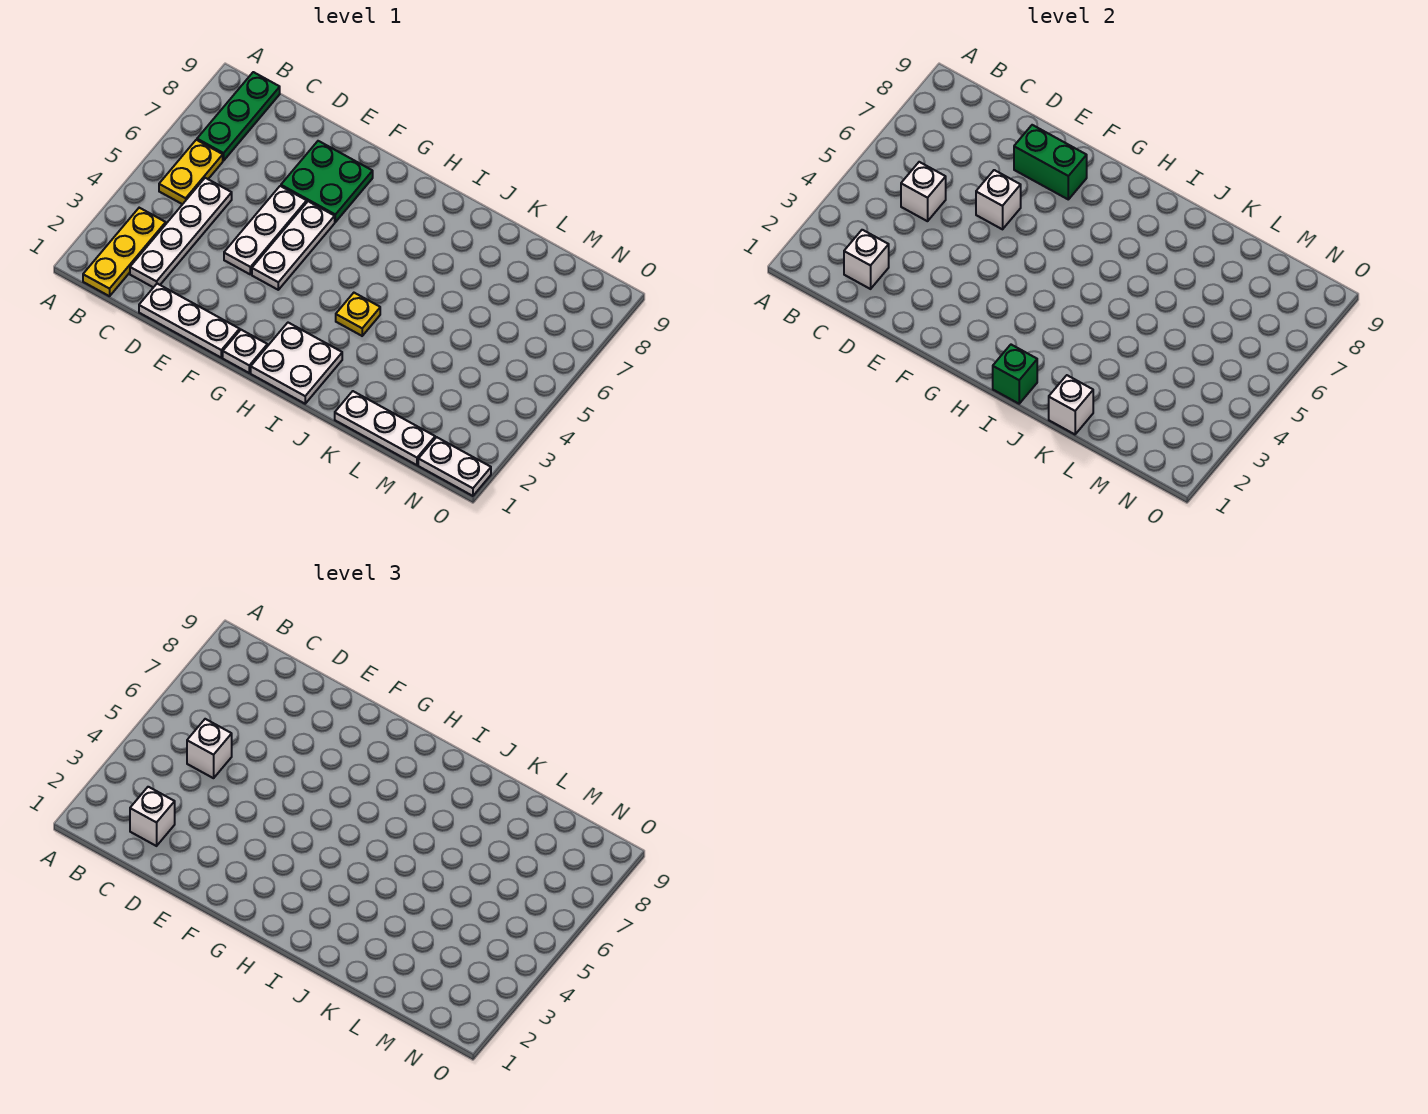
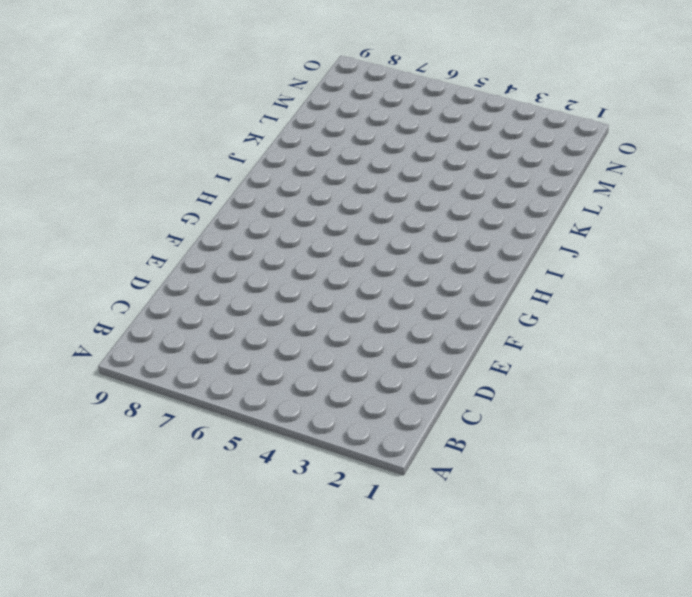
none -> yellow 1x3 plate [83,208,166,296]
none -> yellow 1x2 plate [159,140,223,204]
none -> green 1x3 plate [197,72,280,161]

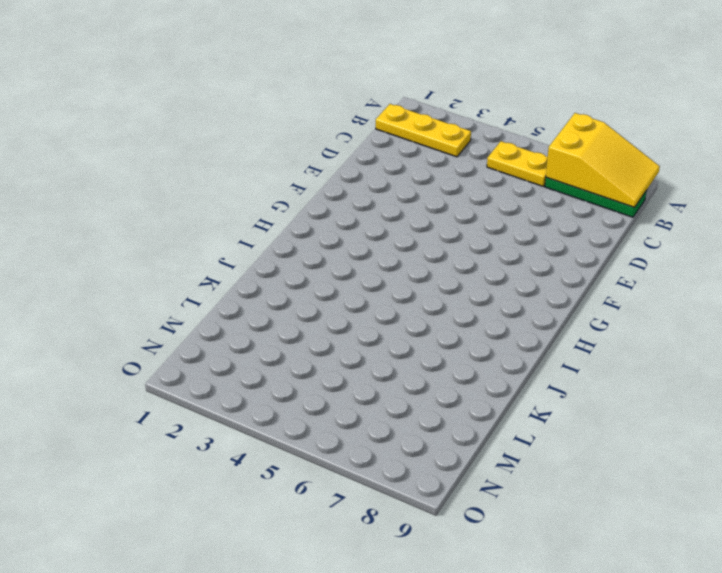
yellow 2x3 slope [546,113,660,207] -> none
none -> white 1x4 plate [130,178,232,287]
none -> white 1x3 plate [139,284,240,358]
none -> white 1x3 plate [224,186,307,274]

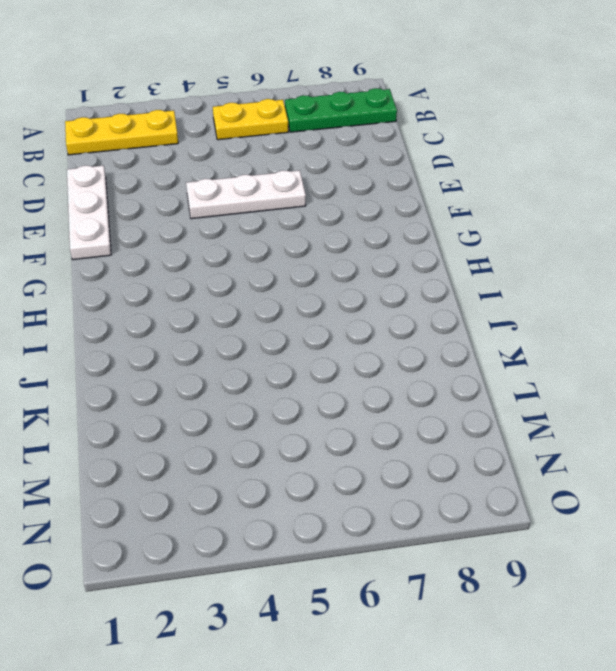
none -> white 1x4 plate [130,178,232,287]
none -> green 2x2 plate [281,141,373,222]
none -> white 1x3 plate [252,201,335,290]

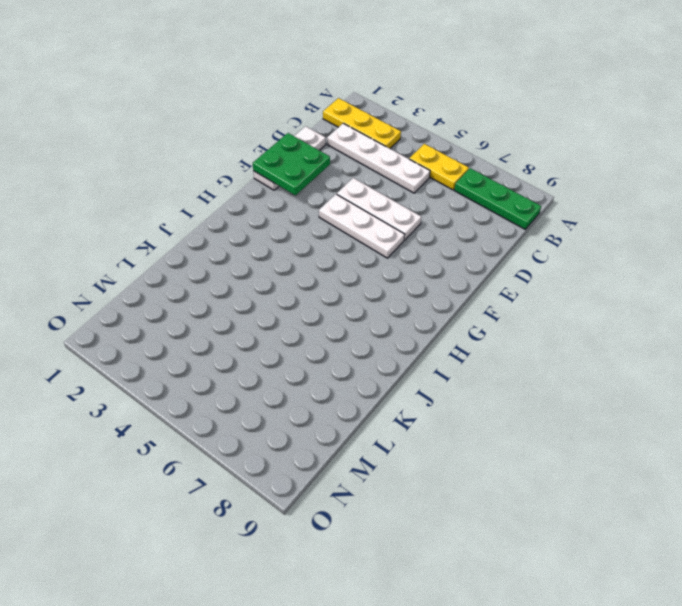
green 2x2 plate [253,133,330,195] -> green 2x2 plate moved to [281,141,373,222]
none -> white 1x1 plate [223,330,267,373]
none -> white 2x2 plate [251,323,342,404]
none -> yellow 1x1 plate [336,293,380,336]

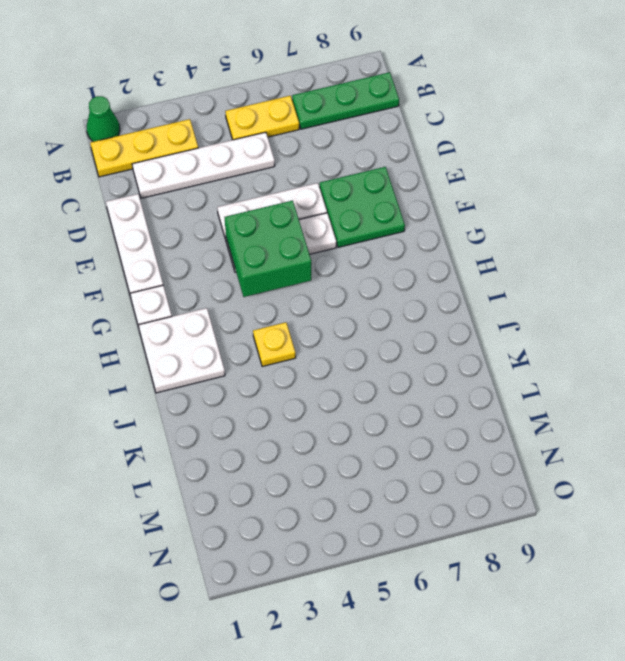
green 1x1 cone [86,96,120,142] -> none
green 2x2 brick [225,201,311,297] -> none
none -> white 1x3 plate [335,391,435,465]
none -> white 1x2 plate [418,437,491,496]
none -> white 1x1 brick [844,230,889,289]

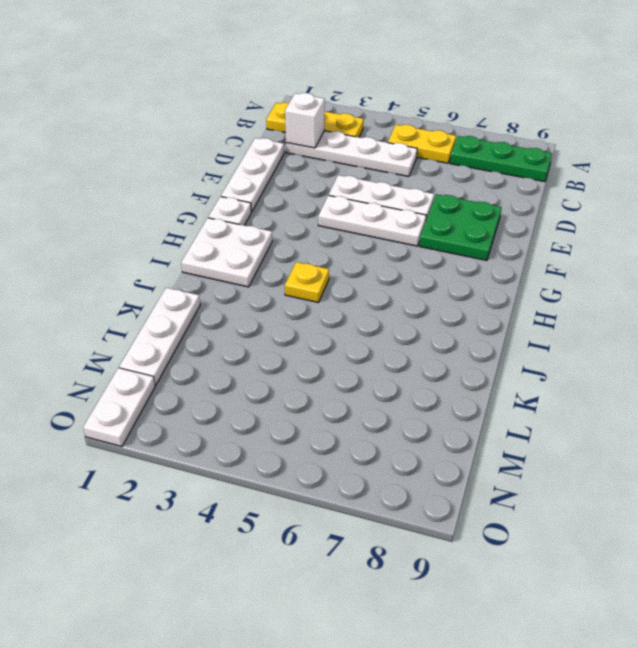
none -> white 1x1 brick [901,162,946,221]
none -> white 1x1 brick [976,170,1021,229]
none -> green 1x2 brick [1014,125,1087,199]

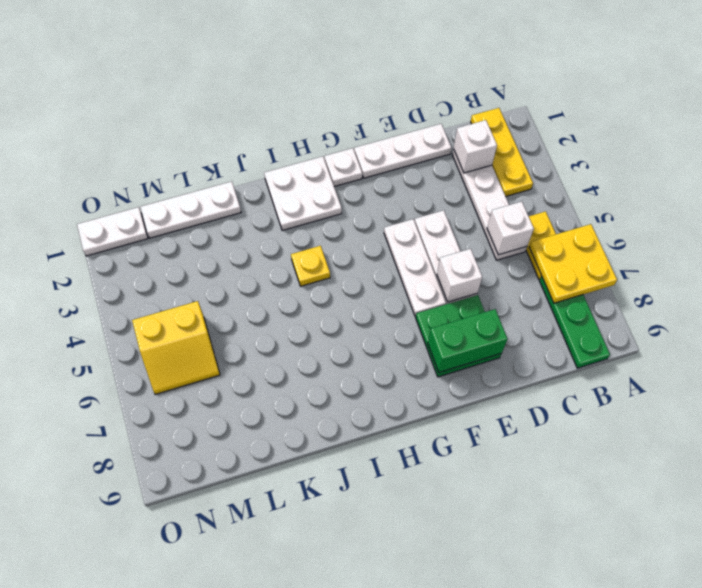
yellow 2x2 plate [529,224,617,303] -> none
yellow 2x2 slope [132,301,220,395] -> none
none -> green 1x1 brick [993,345,1037,404]
none -> white 1x1 brick [1049,375,1093,434]
none -> white 1x1 brick [130,787,175,846]

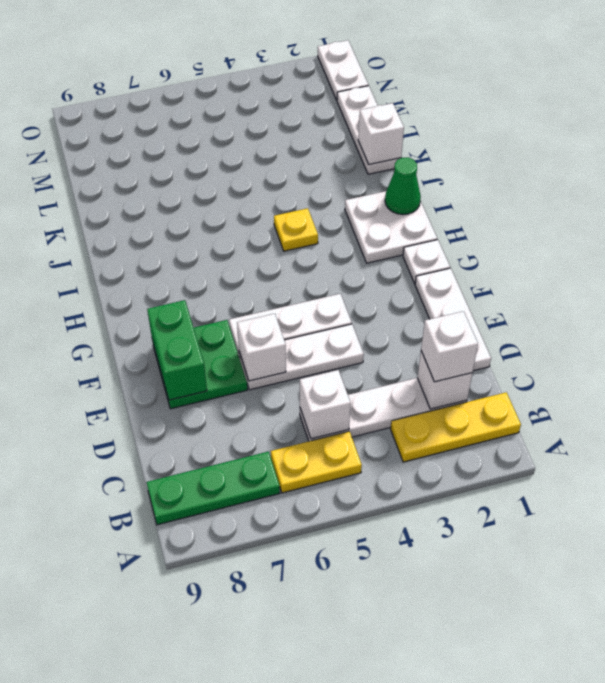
green 1x1 cone [385,157,421,215] -> green 1x1 brick [993,345,1037,404]
none -> white 1x1 brick [187,719,232,778]

